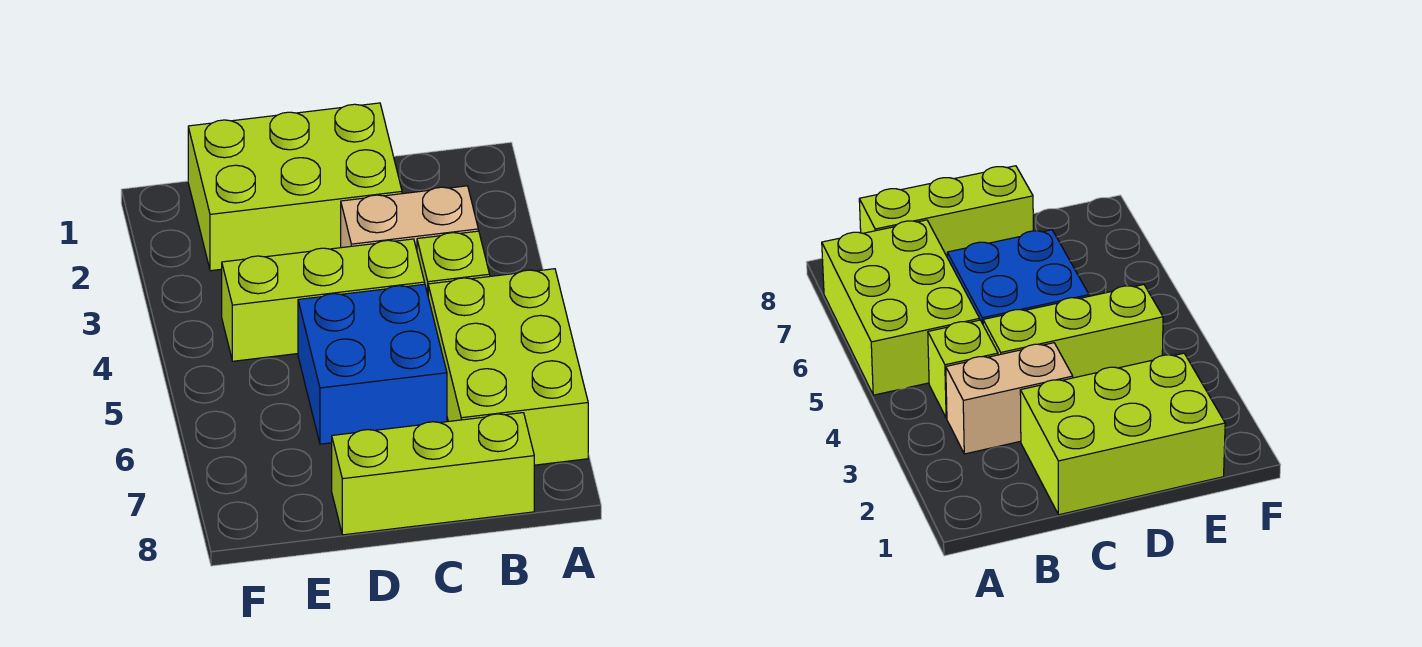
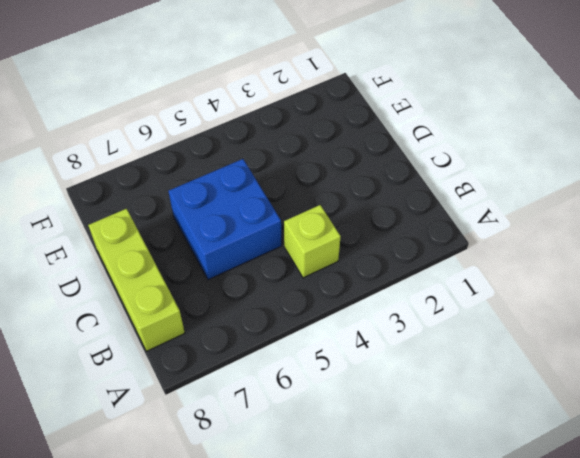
none -> lime 2x3 brick [428,269,588,465]
none -> tan 1x2 brick [341,186,478,250]

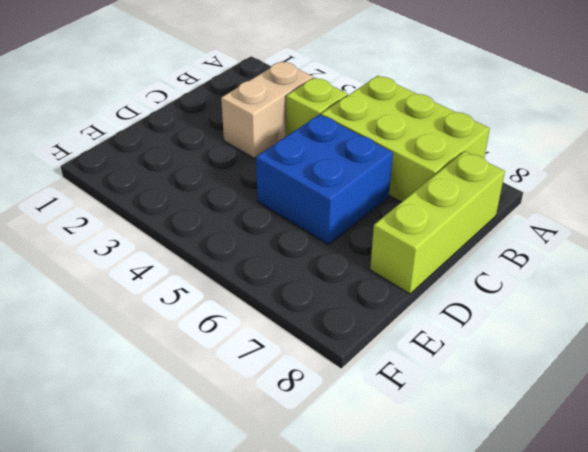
none -> lime 2x3 brick [188,103,402,271]
none -> lime 1x3 brick [222,239,425,361]

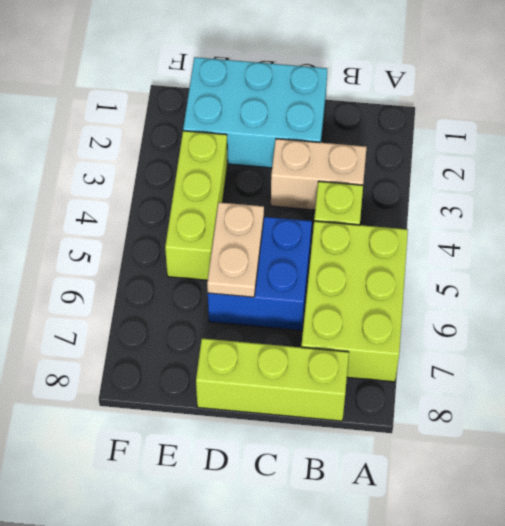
cyan 2x3 brick [183,57,327,168] -> lime 2x3 brick [188,103,402,271]
tan 1x2 plate [207,202,264,297] -> none
lime 1x3 brick [165,131,228,280] -> lime 1x3 brick turned to [222,239,425,361]

